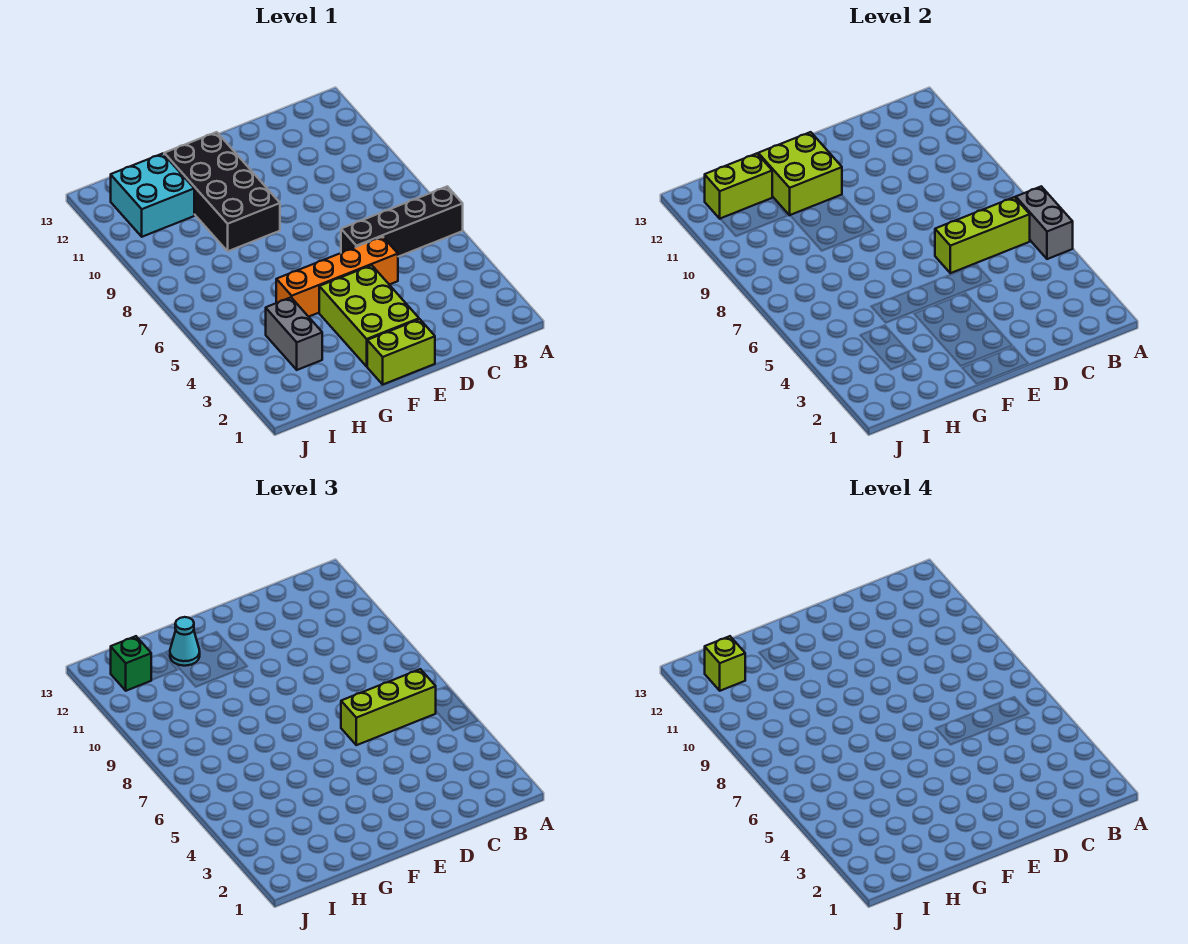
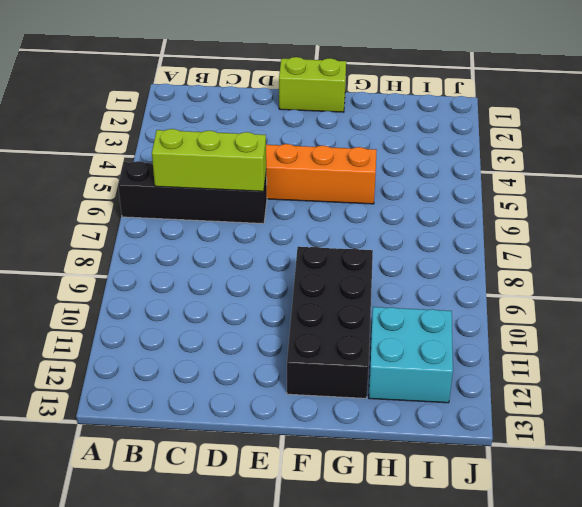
none -> lime 2x3 brick [319,265,419,366]
none -> grey 1x2 brick [266,298,322,370]
none -> grey 1x2 brick [1016,186,1073,259]

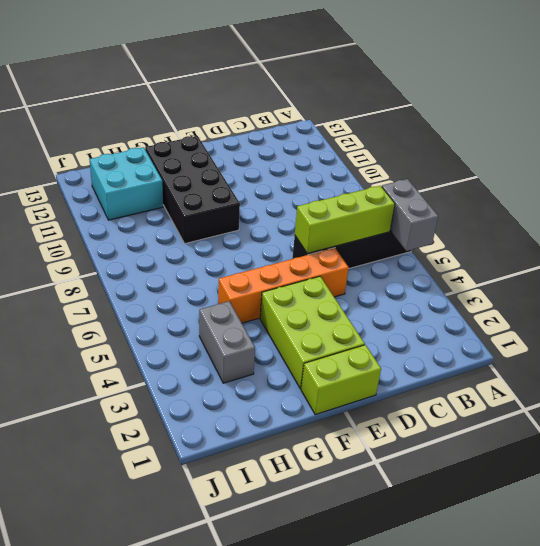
none -> lime 2x2 brick [758,132,842,215]
none -> lime 1x2 brick [705,154,772,219]
none -> lime 1x3 brick [341,669,436,745]

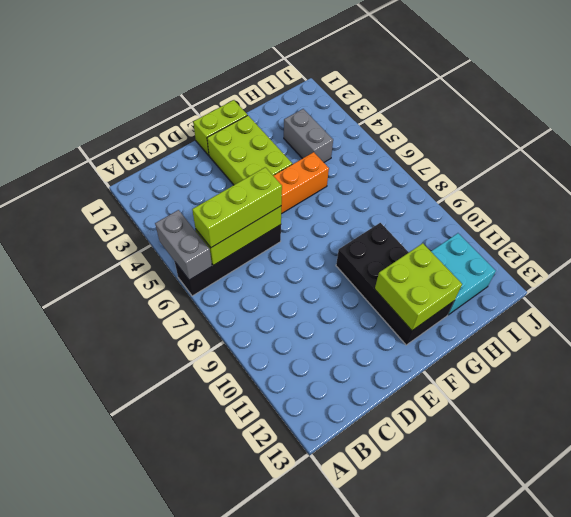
none -> lime 1x2 brick [705,154,772,219]
none -> cyan 1x1 cone [170,617,200,666]
none -> green 1x1 brick [111,636,151,691]

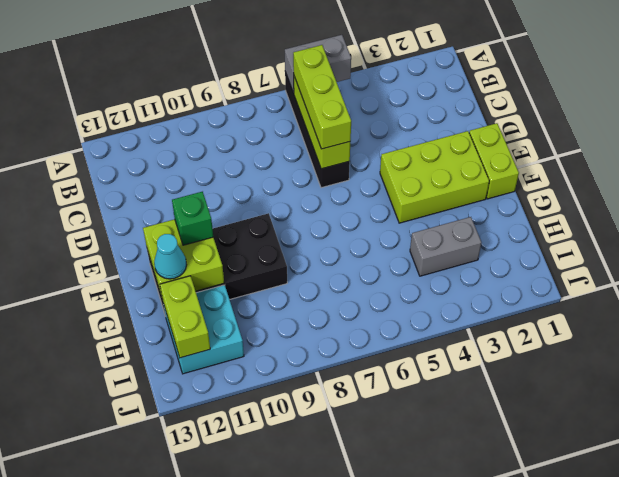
green 1x1 brick [172,192,213,245] -> green 1x1 brick moved to [111,636,151,691]
none -> orange 1x4 brick [276,237,398,317]
none -> lime 1x1 brick [705,636,745,691]

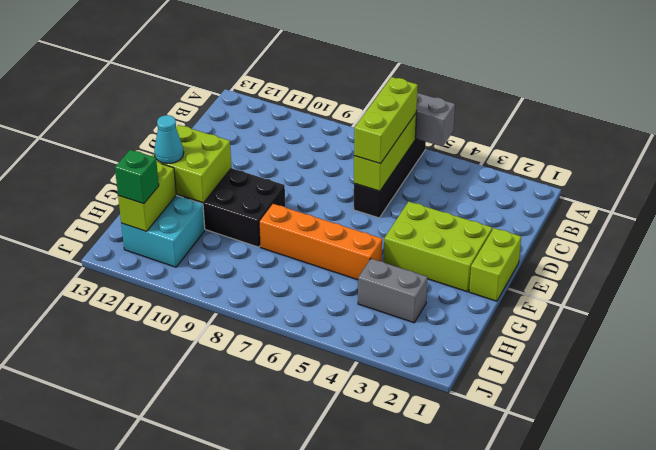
orange 1x4 brick [259,204,382,280] -> orange 1x4 brick turned to [276,237,398,317]
none -> lime 1x1 brick [705,636,745,691]

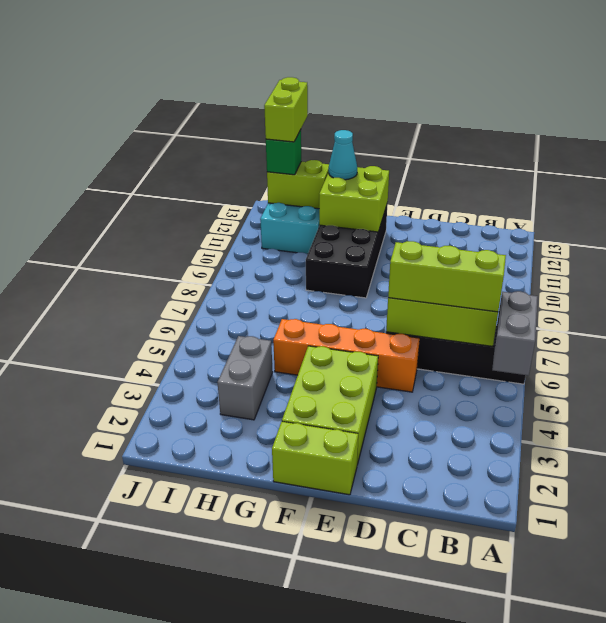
lime 1x2 brick [264,77,308,142] -> lime 1x1 brick [705,636,745,691]

